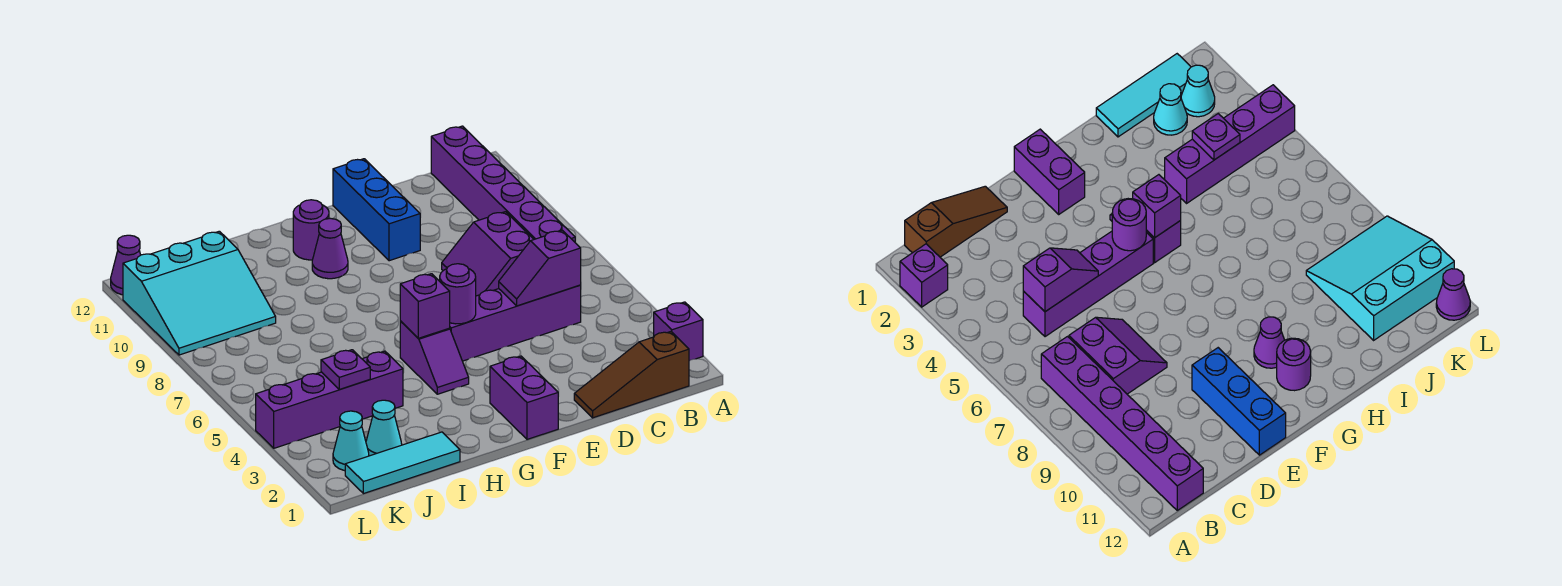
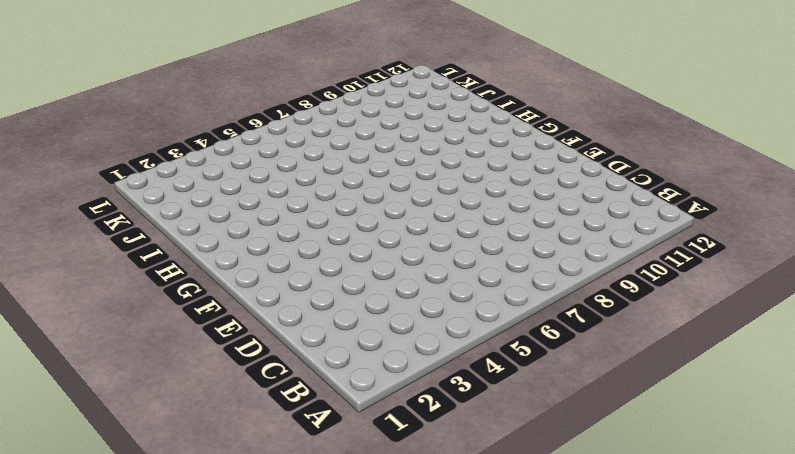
none -> purple 1x1 brick [654,302,703,361]
none -> brown 1x3 slope [574,332,689,418]
none -> purple 1x6 brick [431,126,575,242]

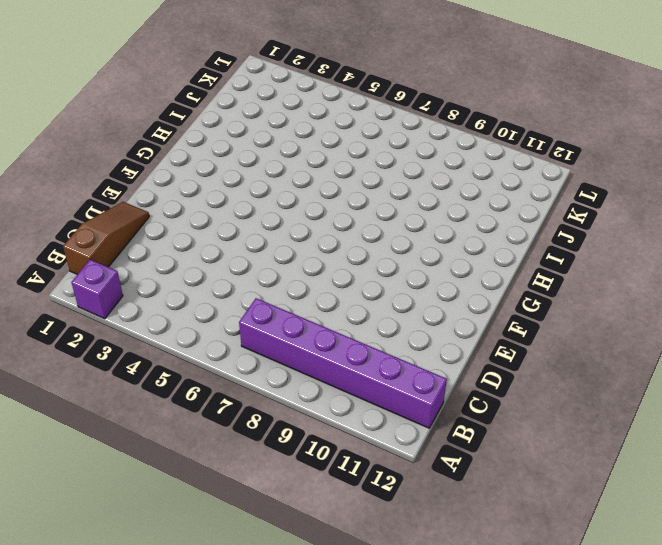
none -> purple 1x4 brick [450,285,581,361]
none -> purple 2x2 slope [442,212,534,296]
none -> blue 1x3 brick [333,159,420,261]

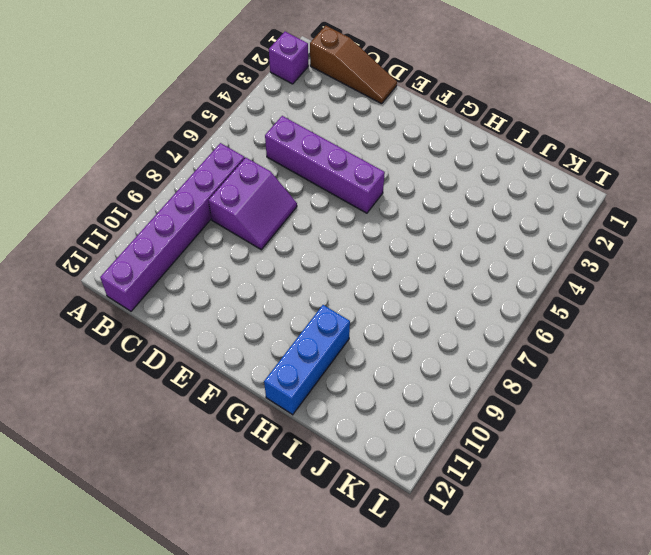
blue 1x3 brick [264,305,350,415] -> blue 1x3 brick moved to [333,159,420,261]
none -> purple 1x2 brick [490,356,558,439]
none -> purple 1x2 slope [400,321,469,394]
none -> purple 1x1 cone [312,218,348,279]

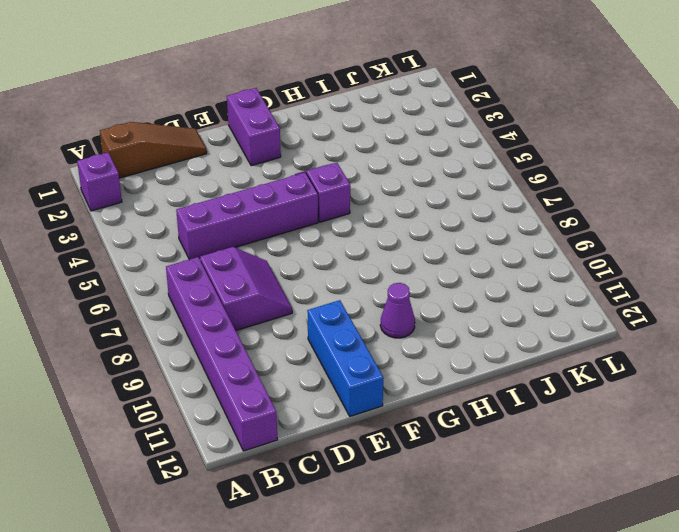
none -> purple 1x1 round brick [293,200,329,260]
none -> cyan 1x3 tile [345,432,460,494]
none -> purple 1x4 brick [256,351,403,448]

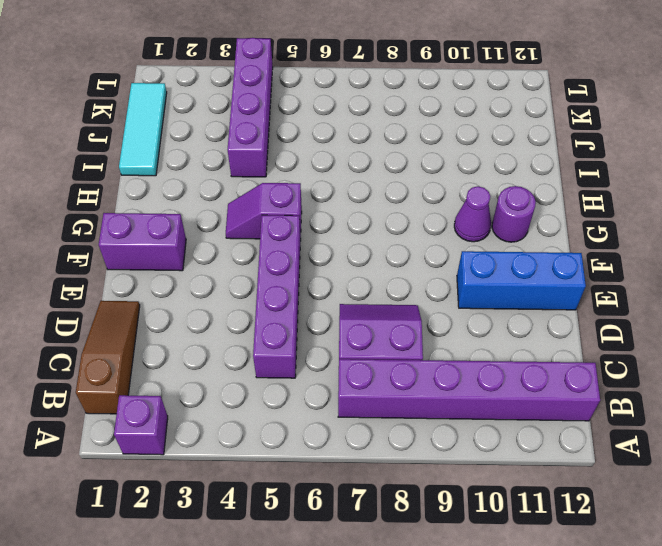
none -> cyan 1x1 cone [366,400,402,456]
none -> cyan 3x3 slope [123,231,276,355]
none -> cyan 1x1 cone [333,411,369,471]

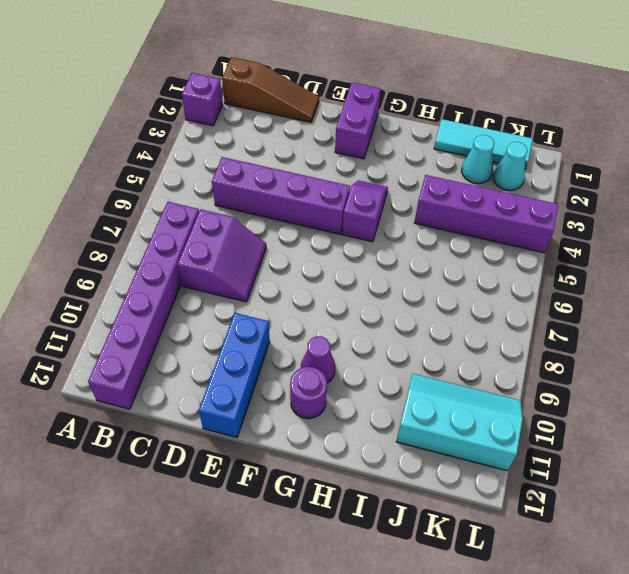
cyan 2x3 slope [396,374,523,471] -> cyan 3x3 slope [123,231,276,355]
none -> purple 1x1 cone [111,235,140,295]
none -> purple 1x2 slope [499,230,581,306]
none -> purple 1x1 round brick [440,264,476,324]

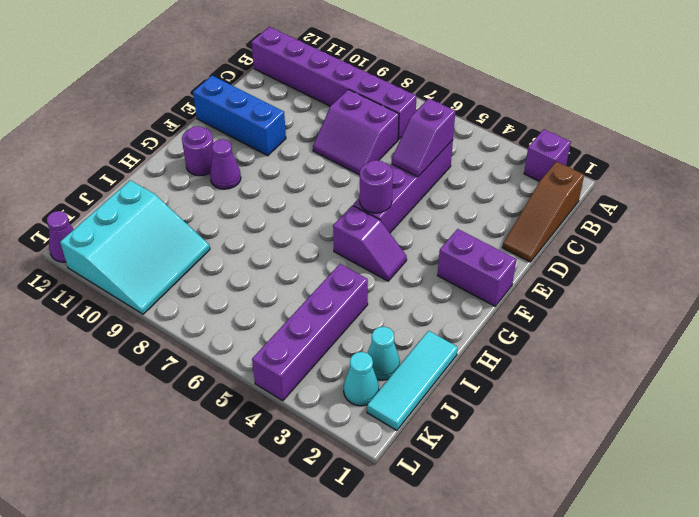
none -> purple 1x1 brick [400,274,450,338]
none -> purple 1x1 plate [321,350,370,390]

